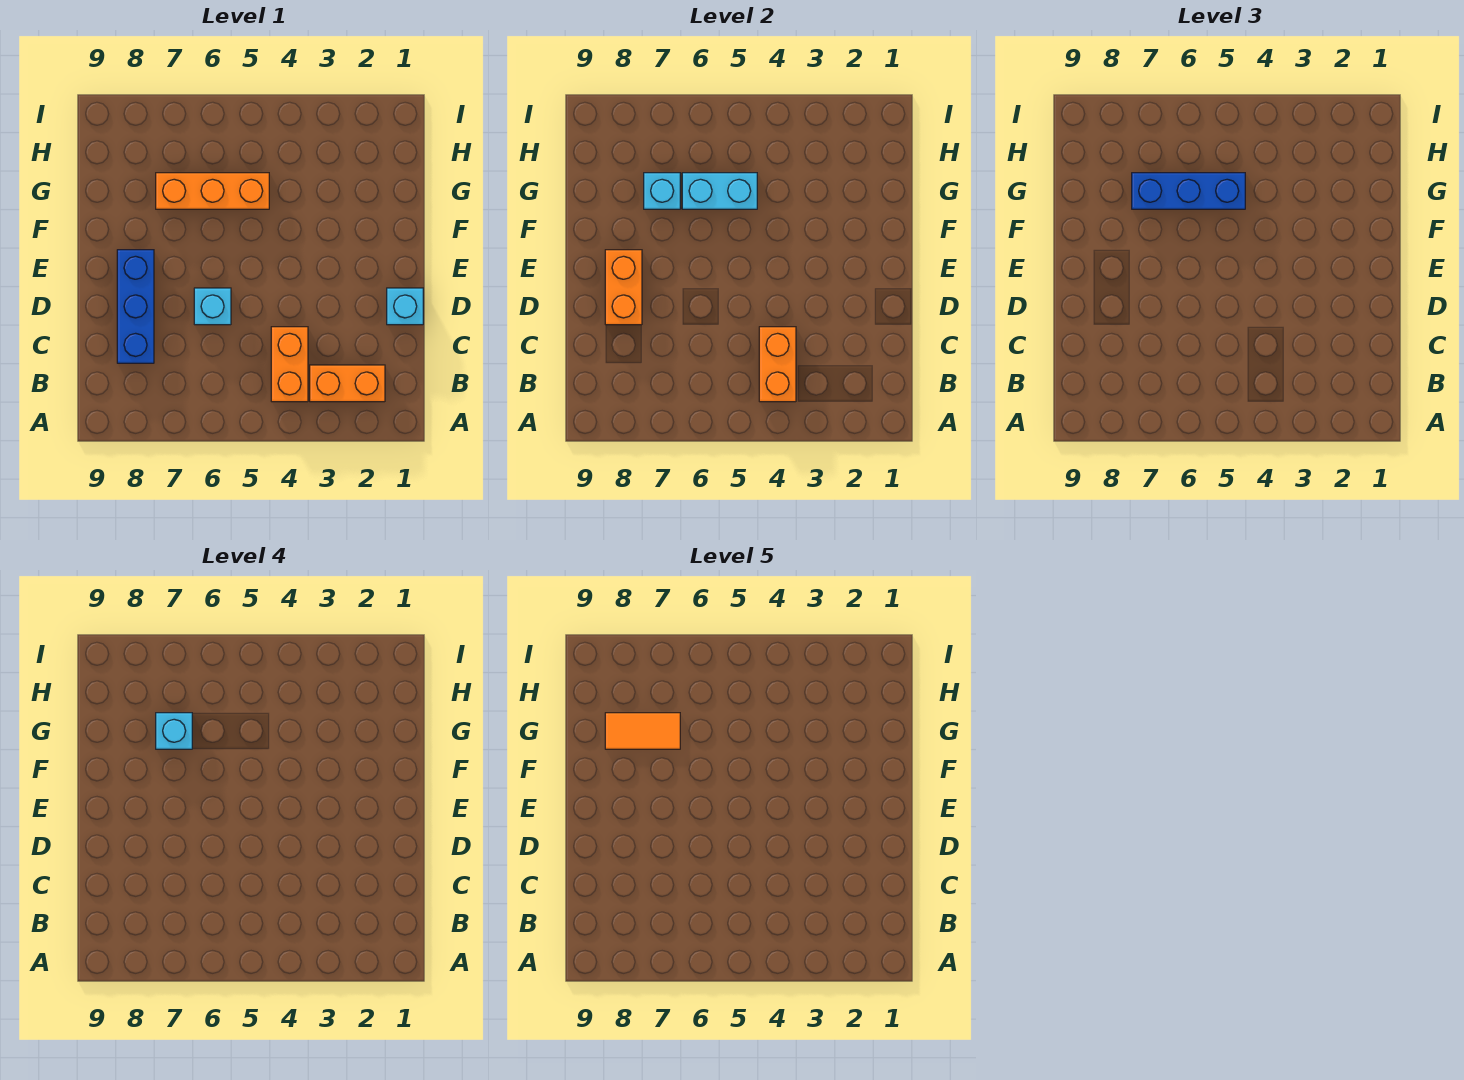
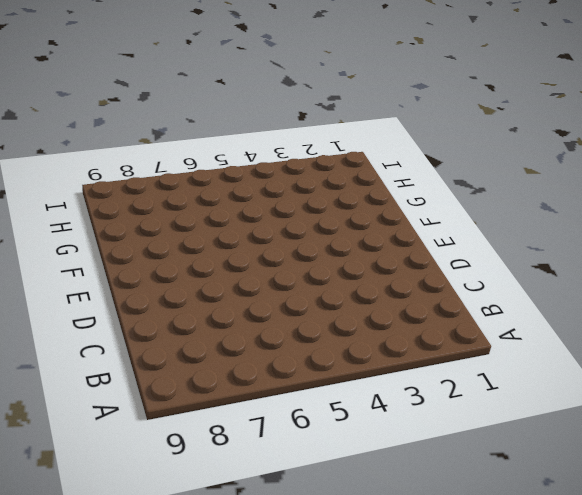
none -> orange 1x2 brick [310,365,385,402]
none -> orange 1x2 brick [271,327,308,402]
none -> blue 1x3 brick [117,250,154,363]

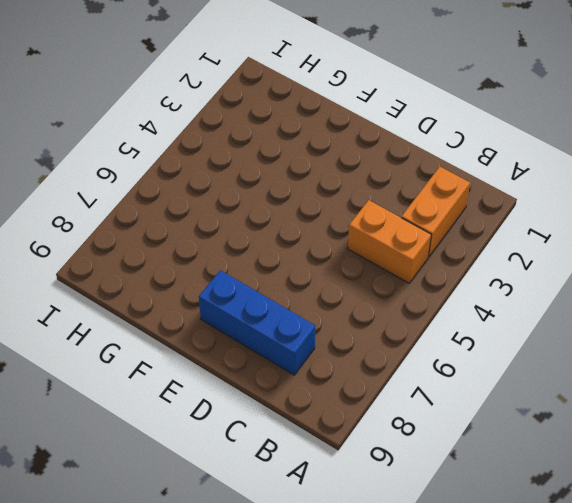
none -> cyan 1x1 brick [387,288,423,325]
none -> cyan 1x1 brick [194,288,231,325]
none -> orange 1x3 brick [156,173,269,209]

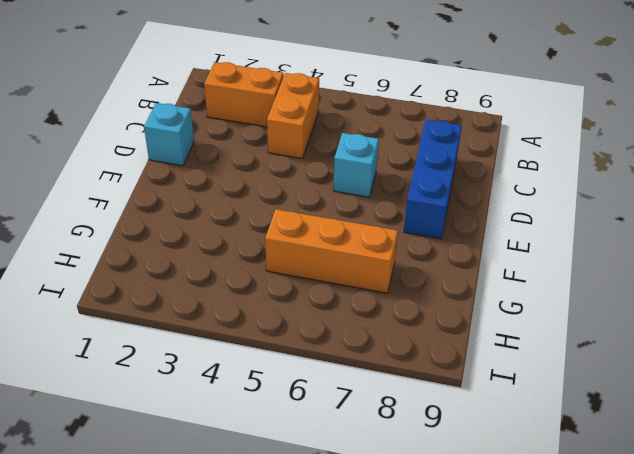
none -> orange 1x2 brick [759,327,796,402]
none -> orange 1x2 brick [605,250,642,325]
none -> cyan 1x2 brick [682,173,757,209]

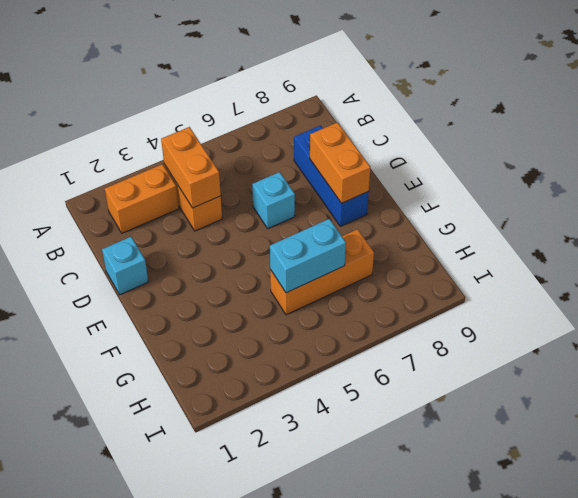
none -> cyan 1x1 brick [644,173,680,209]
none -> blue 1x3 brick [1132,173,1245,209]
none -> cyan 1x1 brick [156,713,192,749]

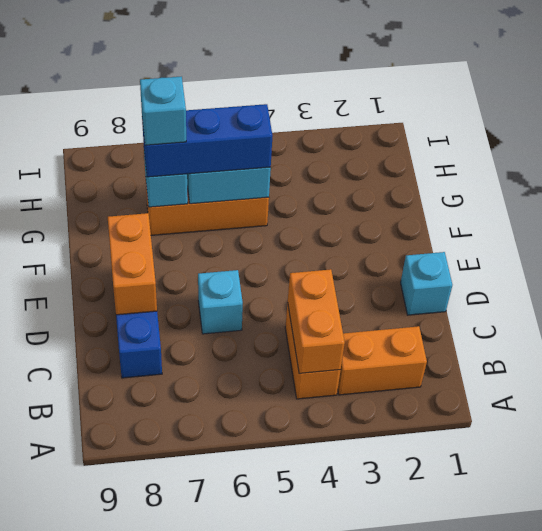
none -> orange 1x2 tile [605,713,680,749]

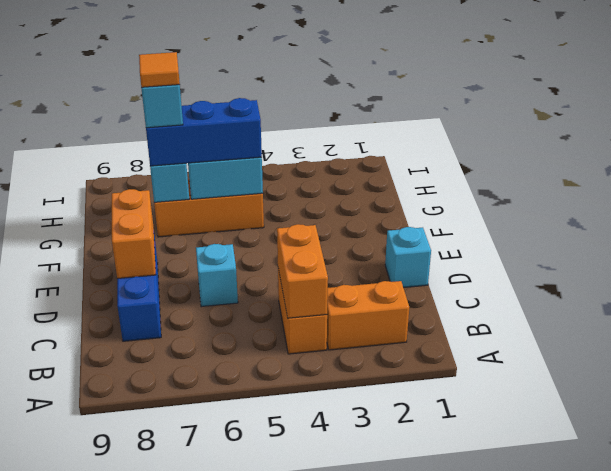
orange 1x1 tile [139,52,180,87] -> orange 1x2 tile [605,713,680,749]

